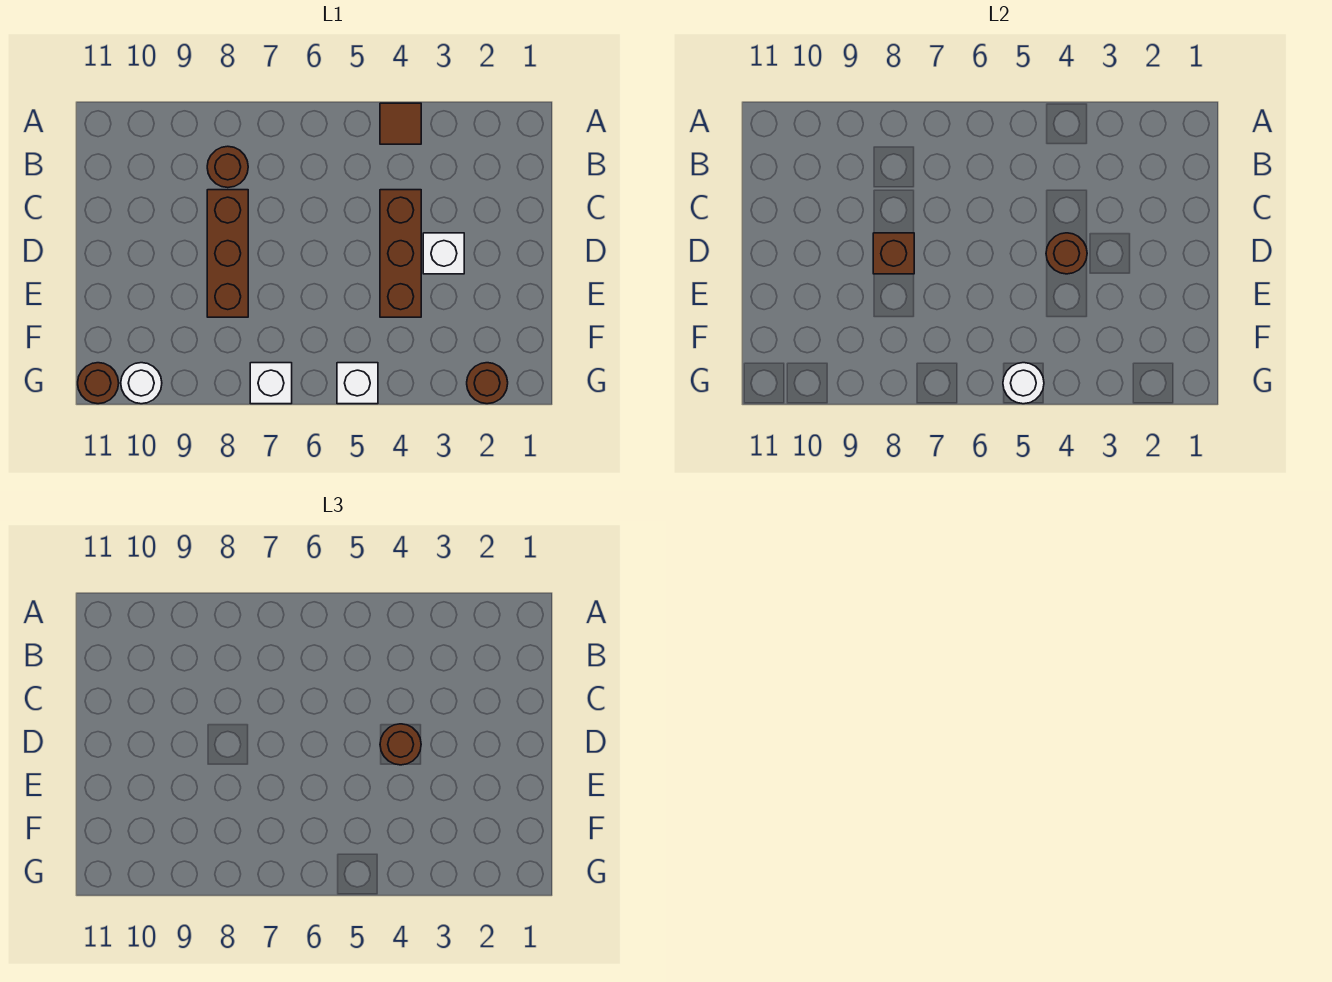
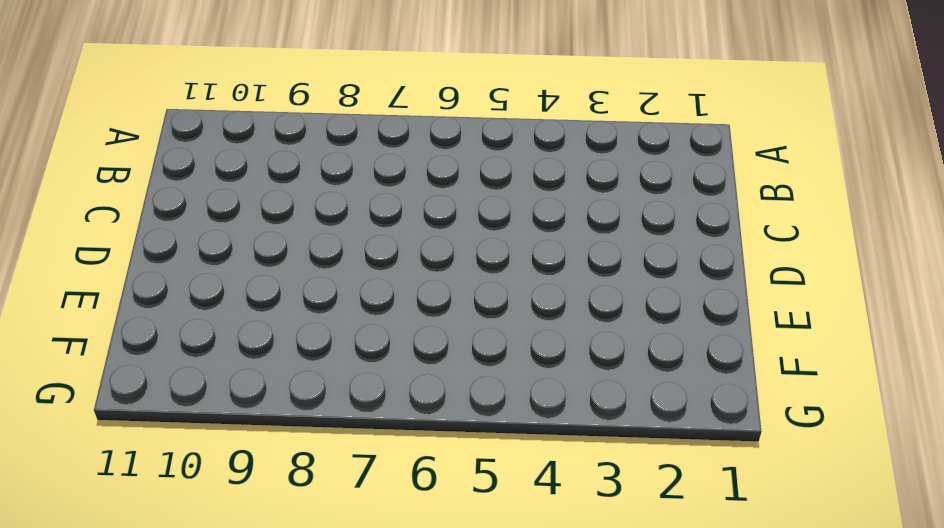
none -> brown 1x1 tile [380,103,421,144]
none -> brown 1x1 round brick [207,146,248,188]
none -> brown 1x3 brick [380,190,421,317]

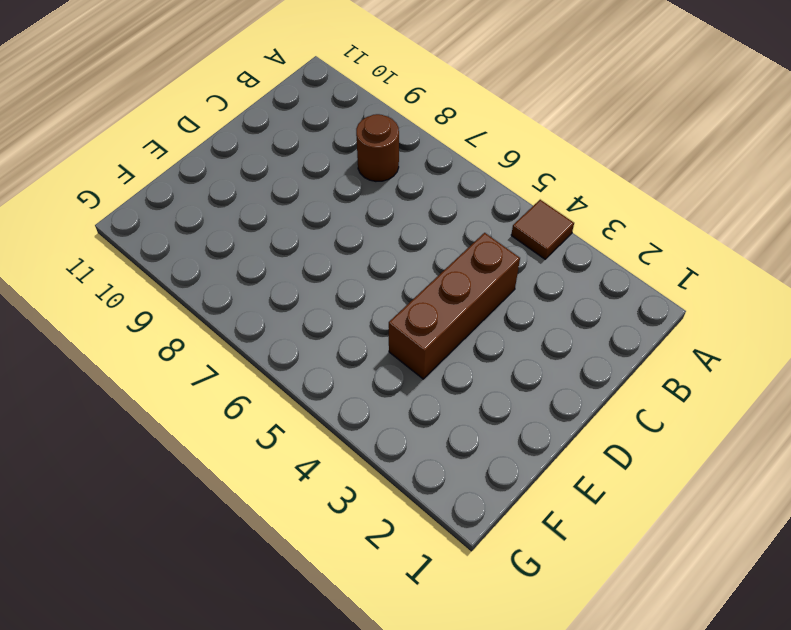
none -> brown 1x3 brick [207,190,248,317]
none -> white 1x1 brick [423,233,464,274]
none -> brown 1x1 round brick [467,363,508,404]

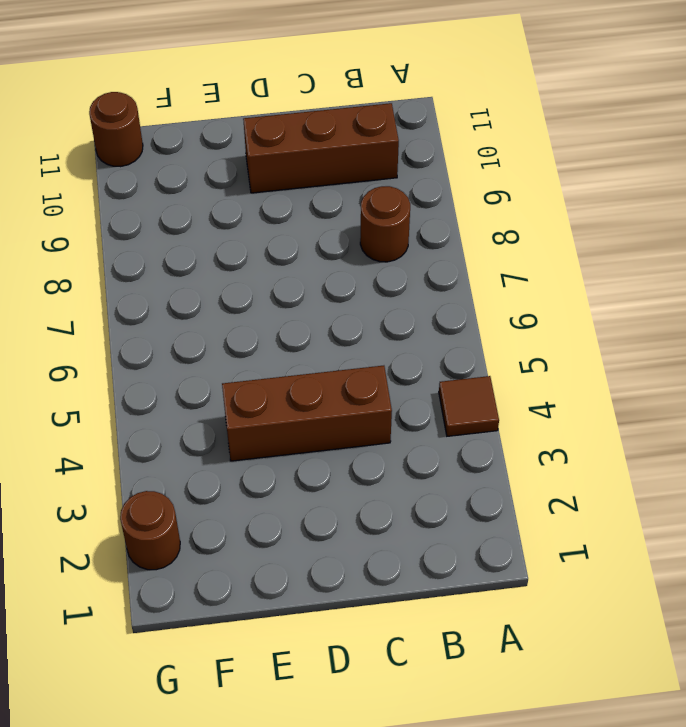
brown 1x3 brick [243,103,399,193] -> brown 1x3 brick moved to [207,190,248,317]
none -> white 1x1 brick [423,233,464,274]
none -> white 1x1 brick [337,363,378,404]
none -> white 1x1 brick [250,363,292,404]

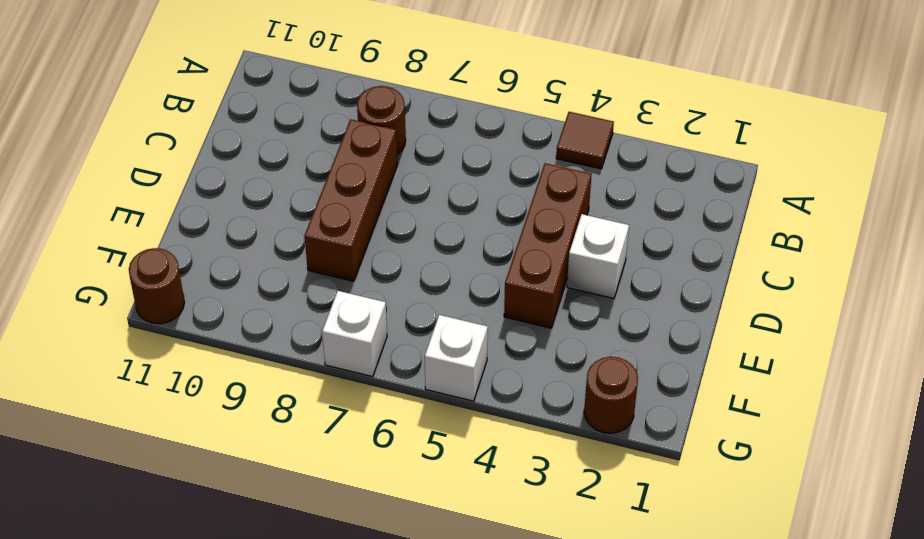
none -> white 1x1 round brick [121,363,162,404]
none -> brown 1x1 round brick [1046,233,1087,274]
none -> brown 1x1 brick [873,233,914,274]

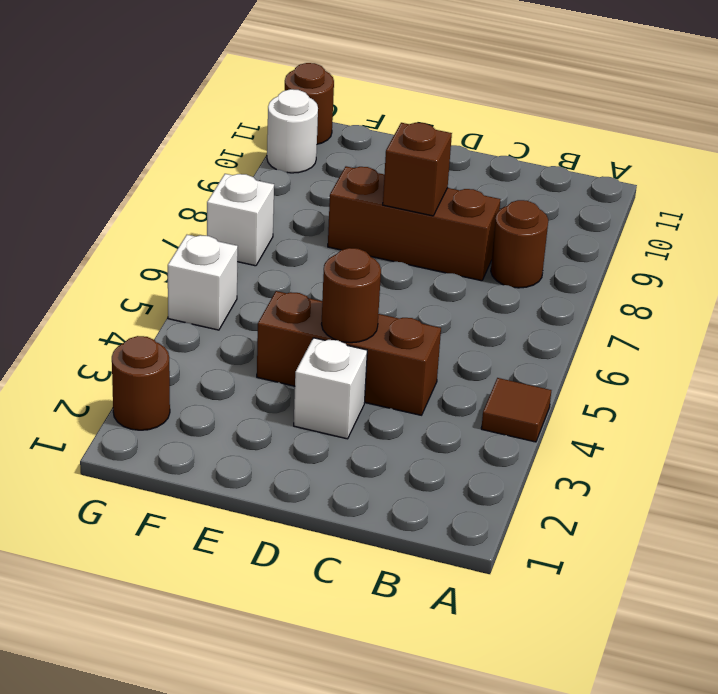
none -> white 1x1 round brick [1003,363,1044,404]
none -> brown 1x1 round brick [380,724,421,765]

